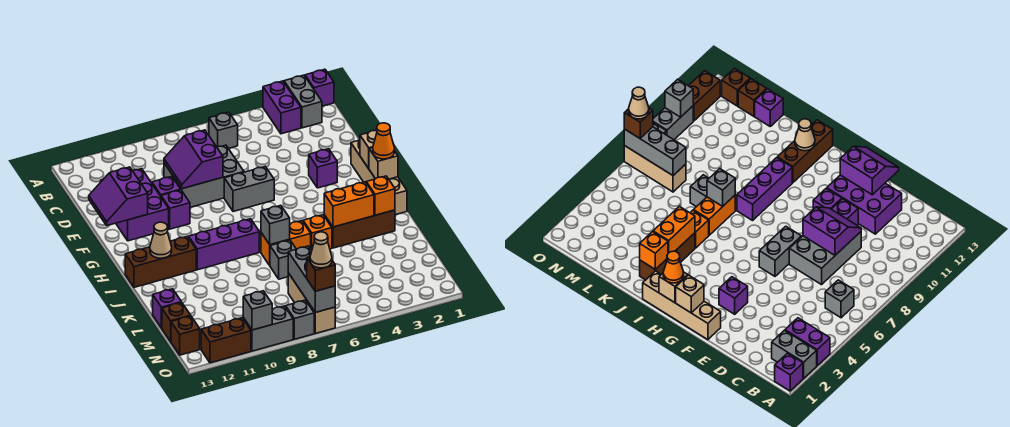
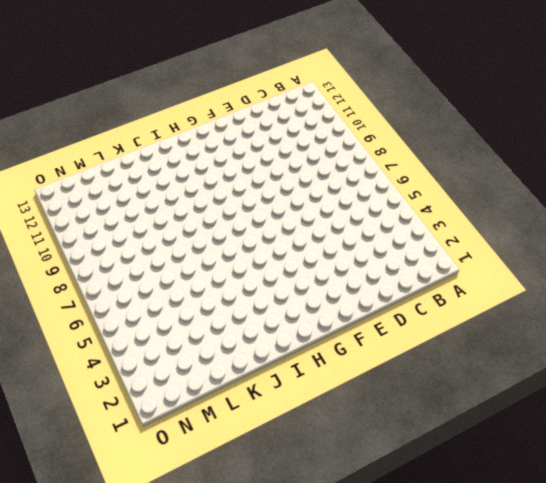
none -> purple 1x1 brick [305,69,334,106]
none -> grey 1x2 brick [284,75,322,128]
none -> purple 1x2 brick [263,81,301,134]
none -> grey 1x1 brick [209,112,238,148]

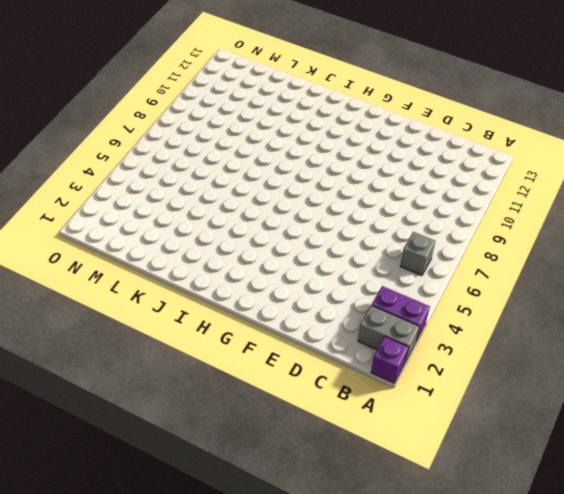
none -> grey 2x3 brick [164,145,244,207]
none -> purple 2x3 brick [101,169,169,241]
none -> purple 1x1 brick [152,176,181,196]
none -> tan 1x4 brick [351,140,407,215]

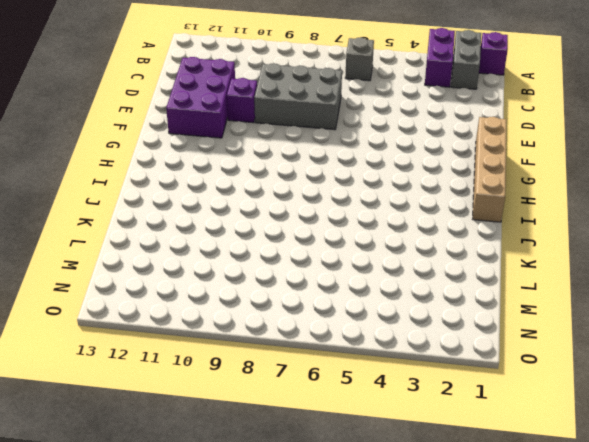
none -> purple 1x1 brick [309,149,337,188]
none -> grey 1x2 brick [224,166,274,212]
none -> purple 1x1 brick [161,190,190,229]
none -> purple 1x3 brick [188,219,259,270]

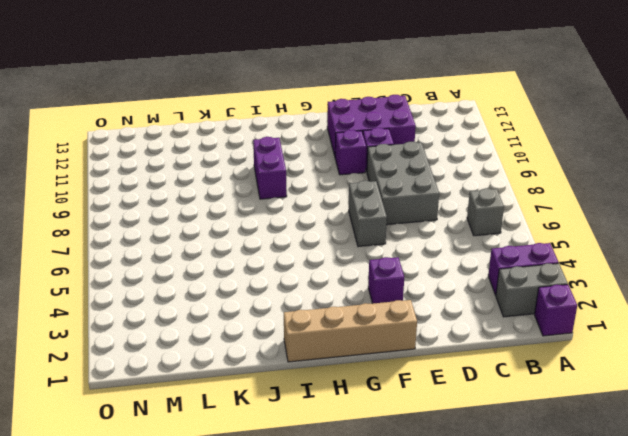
purple 1x2 brick [253,137,287,199] -> purple 1x3 brick [188,219,259,270]
none -> brown 1x3 brick [125,237,196,287]
none -> brown 1x3 brick [324,210,395,248]
none -> orange 1x1 brick [303,215,332,250]
none -> orange 1x2 brick [261,221,311,265]

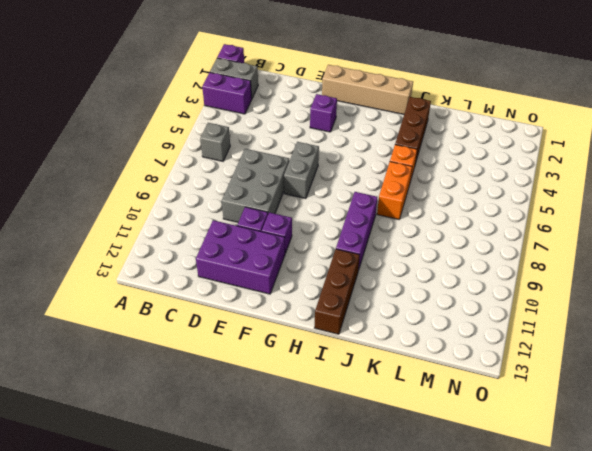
none -> grey 1x1 brick [270,240,296,279]
none -> purple 1x1 brick [153,289,181,328]
none -> tan 1x3 brick [288,273,335,333]
none -> brown 1x1 brick [162,302,191,341]

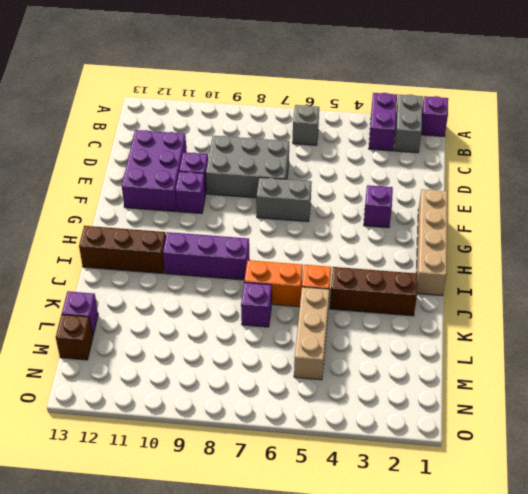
tan 1x3 brick [294,287,329,380] -> tan 1x3 brick moved to [288,273,335,333]
purple 1x1 brick [241,282,272,327] -> grey 1x1 brick [270,240,296,279]
none -> brown 1x1 brick [171,316,200,355]
none -> grey 1x1 brick [286,300,314,339]
none -> grey 1x2 brick [243,306,293,351]
none -> brown 1x2 brick [201,318,251,363]

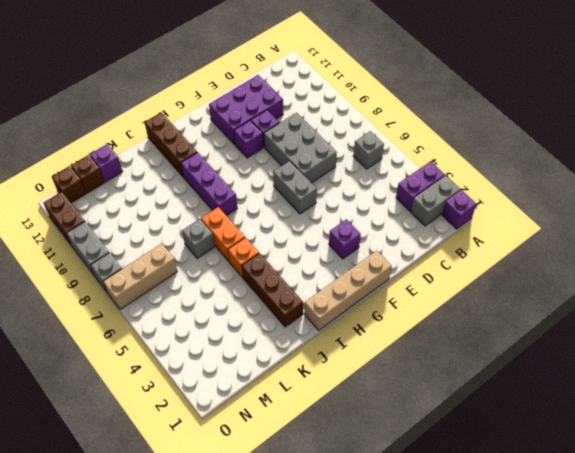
none -> purple 2x2 slope [164,130,223,189]
none -> purple 2x2 slope [89,167,148,226]
none -> tan 1x1 brick [360,131,377,168]
none -> tan 1x1 brick [369,148,398,179]

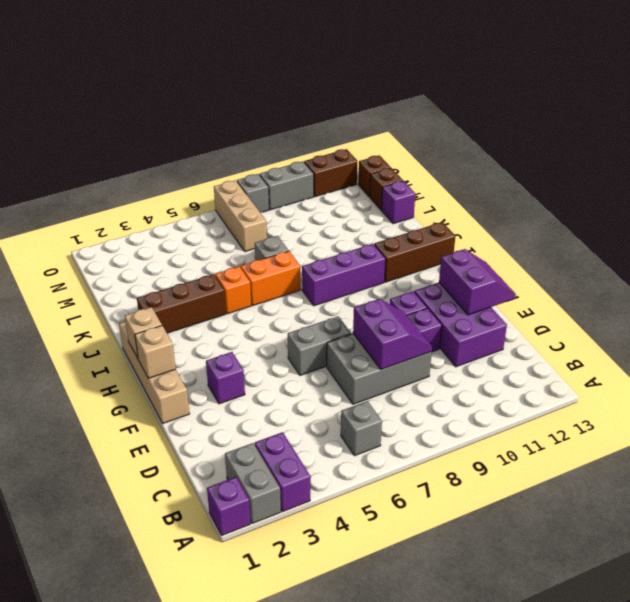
none -> tan 1x1 cone [150,222,172,258]
none -> orange 1x1 brick [366,176,395,215]
none -> orange 1x2 brick [324,182,374,227]
none -> grey 1x1 brick [261,205,290,245]

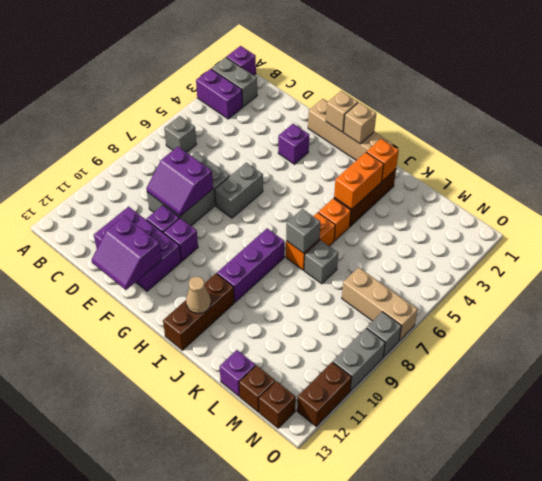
none -> grey 1x3 brick [288,246,335,312]
none -> grey 1x1 brick [243,291,272,330]
none -> orange 1x1 cone [373,123,394,159]
none -> brown 1x1 brick [307,257,335,291]

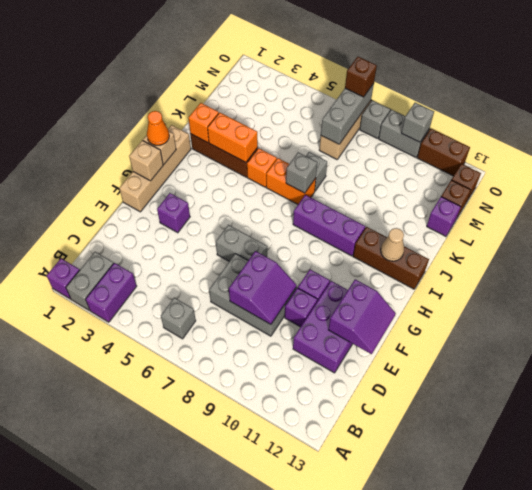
none -> tan 1x1 cone [310,232,332,268]

